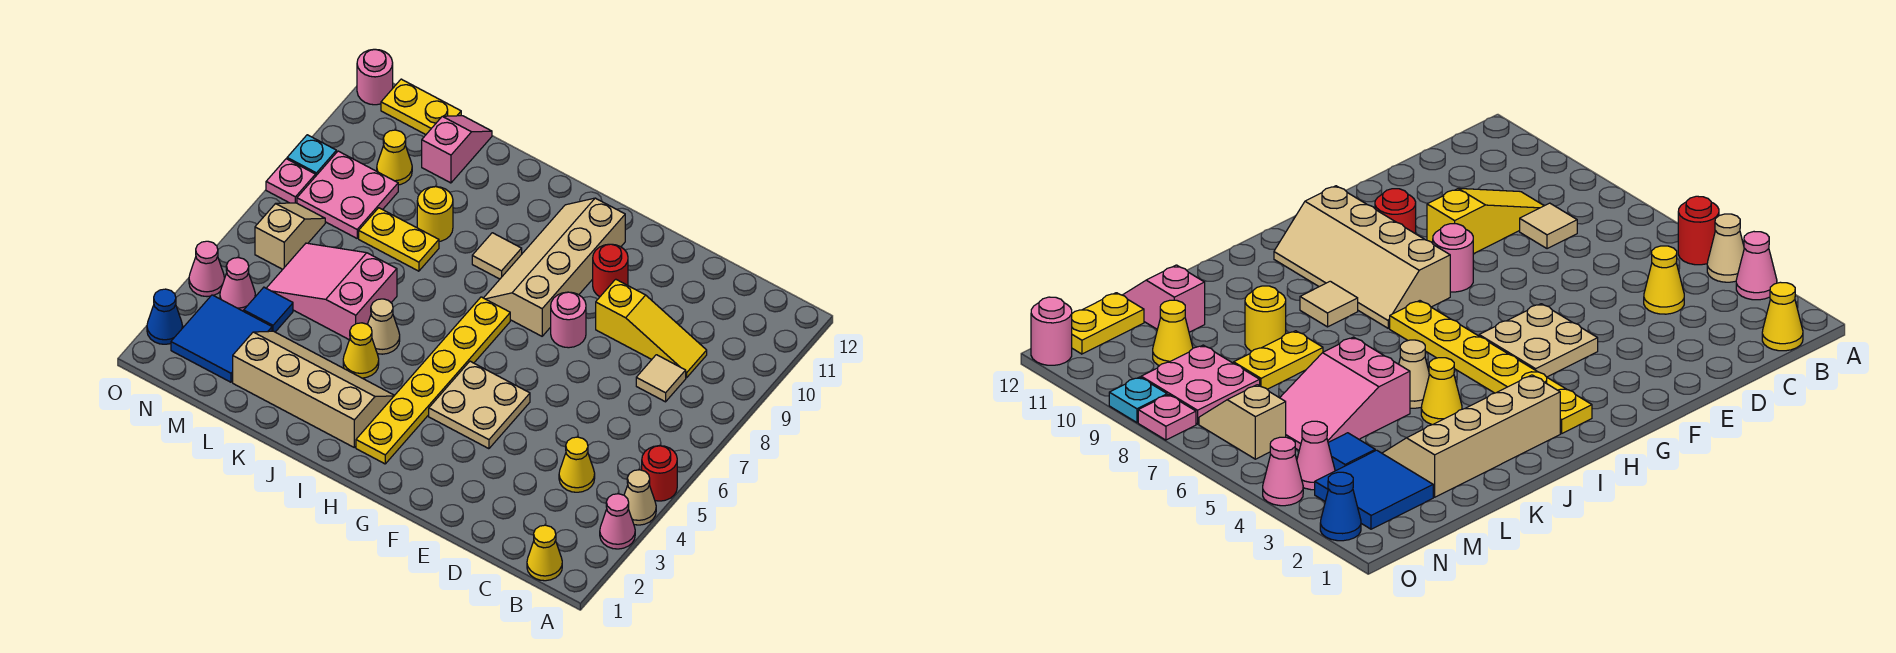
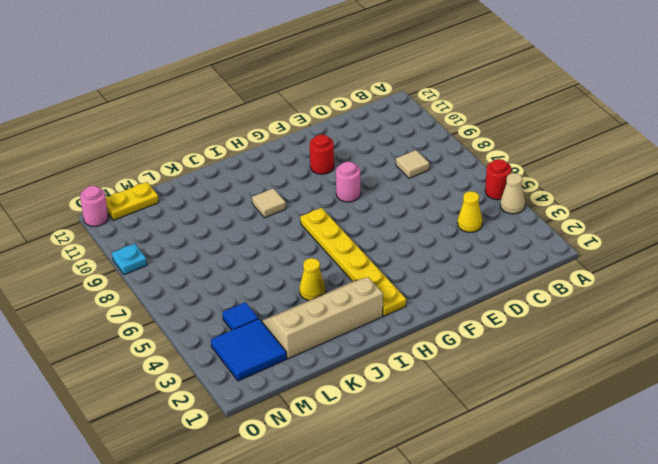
none -> pink 1x1 cone [600,494,635,549]
none -> yellow 1x1 cone [527,525,562,581]
none -> yellow 1x3 slope [596,279,707,378]
none -> tan 2x2 plate [429,361,530,449]

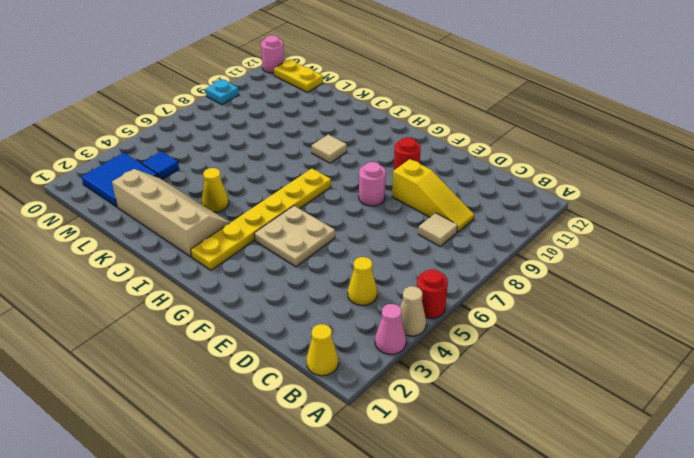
none -> tan 2x4 slope [484,198,625,336]
none -> tan 1x1 cone [368,299,400,354]
none -> pink 2x3 slope [266,243,397,340]
none -> yellow 1x2 plate [359,208,439,271]

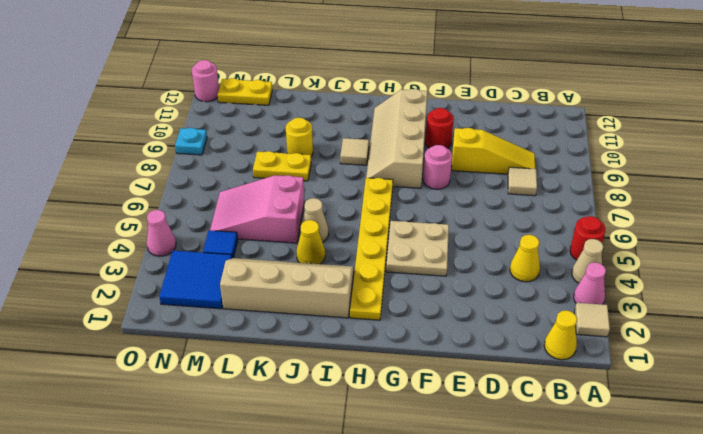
tan 1x1 tile [575,303,610,337] -> none
none -> pink 1x2 slope [422,116,492,183]
none -> pink 2x2 plate [297,151,398,238]
none -> yellow 1x1 cone [377,130,412,185]
none -> pink 1x1 cone [220,258,255,311]

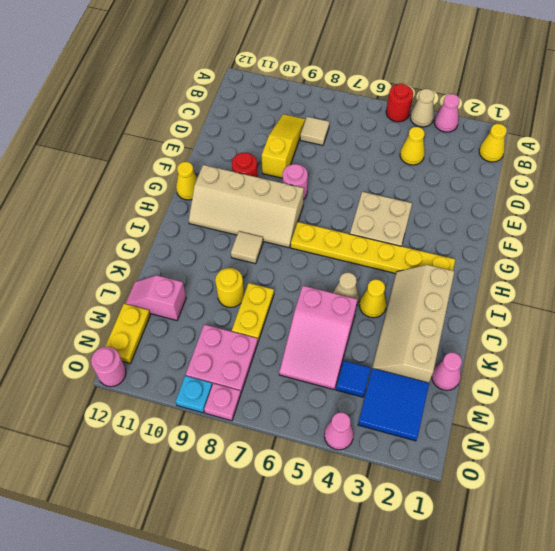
yellow 1x1 cone [176,162,197,200] -> yellow 1x1 cone moved to [377,130,412,185]
pink 1x1 cone [432,353,462,390] -> pink 1x1 cone moved to [220,258,255,311]
none -> tan 1x2 slope [255,203,325,269]
none -> blue 1x1 cone [147,289,183,344]

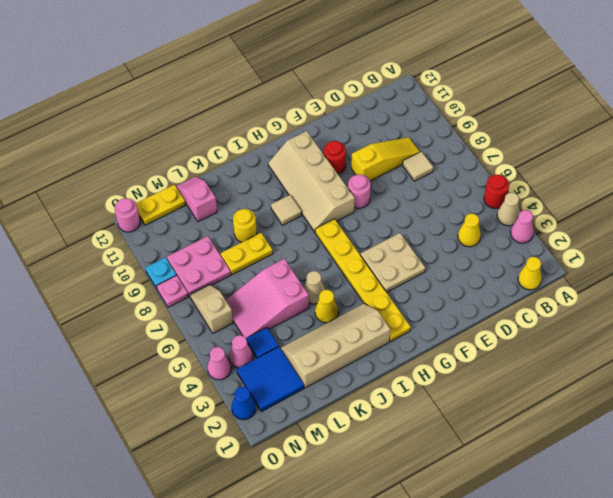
none -> yellow 1x1 cone [377,130,412,185]

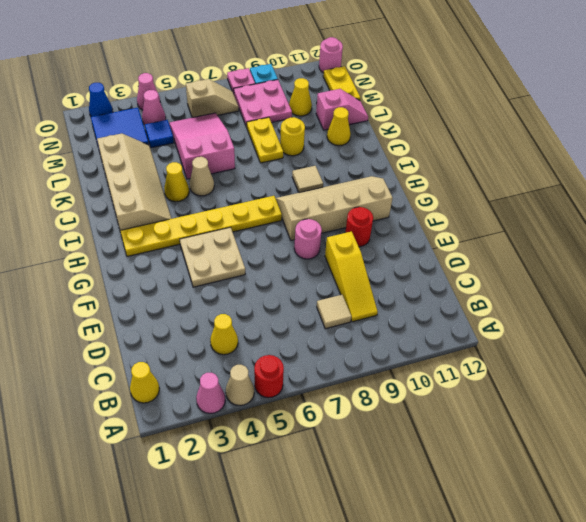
yellow 1x1 cone [327,107,351,146] -> none

